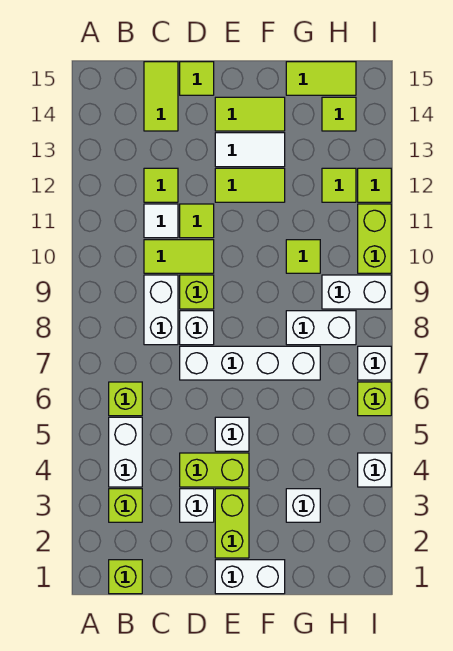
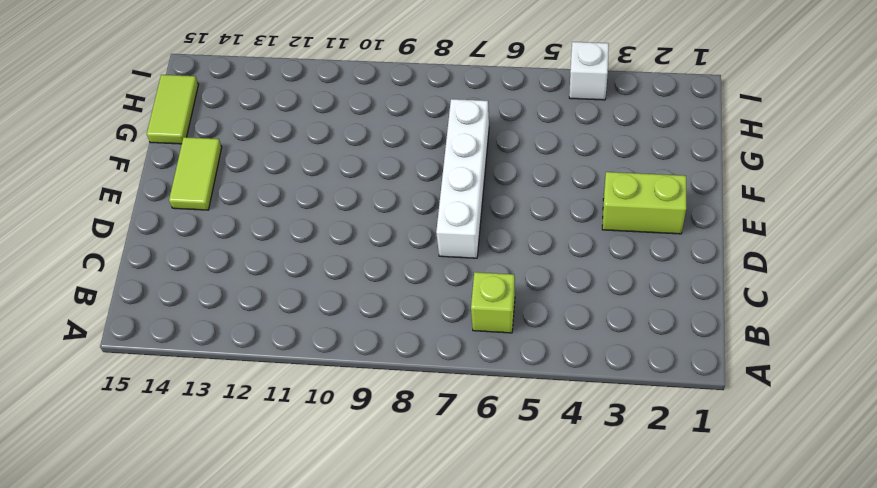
none -> lime 1x1 brick [109,560,142,594]
none -> lime 1x1 brick [109,489,142,522]
none -> white 1x2 brick [109,417,142,487]
none -> white 1x2 brick [144,275,178,345]

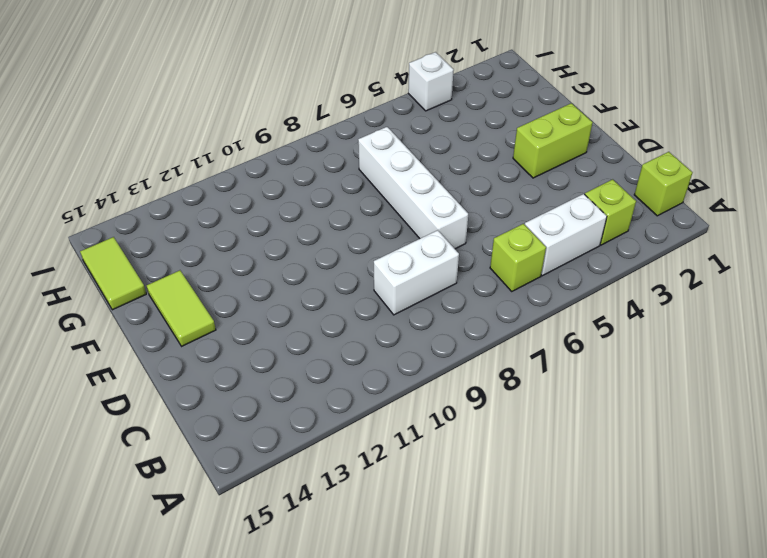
none -> lime 1x2 tile [144,240,214,273]
none -> white 1x1 tile [144,204,178,238]
none -> lime 1x1 tile [144,168,178,202]
none -> lime 1x2 tile [144,62,178,131]

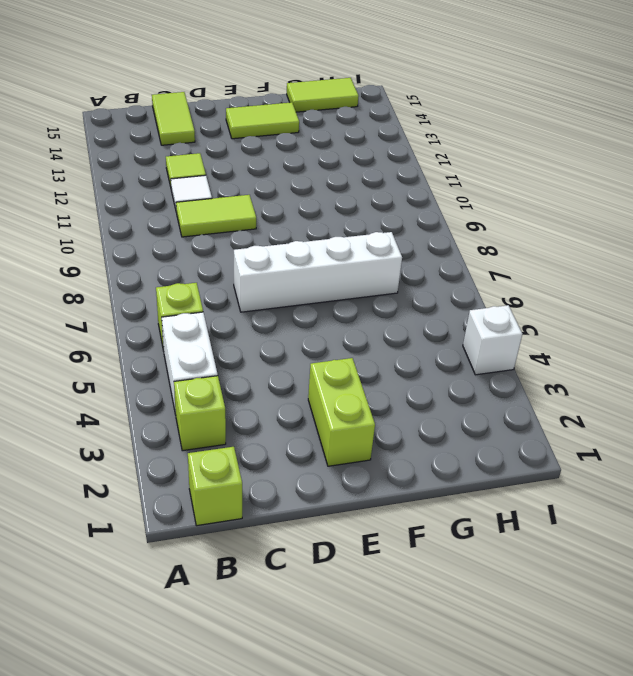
none -> white 1x2 brick [144,275,178,345]
none -> white 1x1 brick [180,489,214,522]
none -> lime 1x2 brick [180,453,249,487]
none -> white 1x1 brick [180,311,214,345]

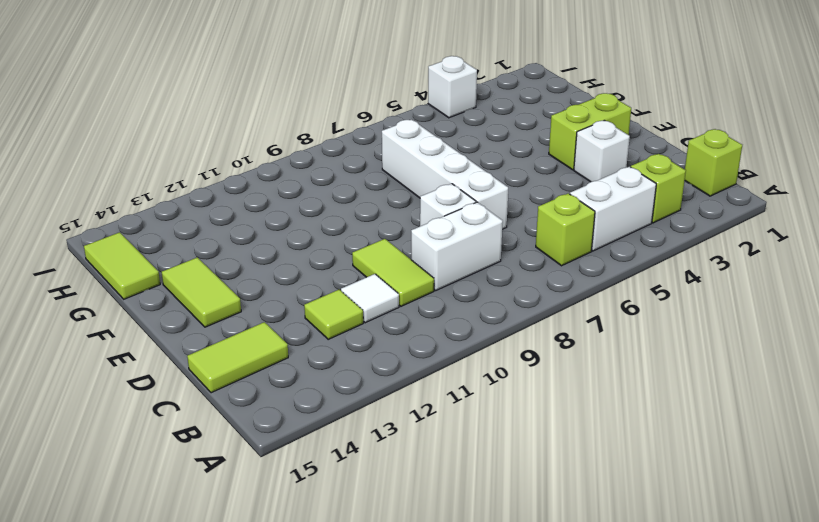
none -> lime 1x2 brick [180,453,249,487]
none -> lime 1x1 brick [180,275,214,309]
none -> lime 1x1 tile [180,204,214,238]
none -> lime 1x1 tile [180,62,214,95]

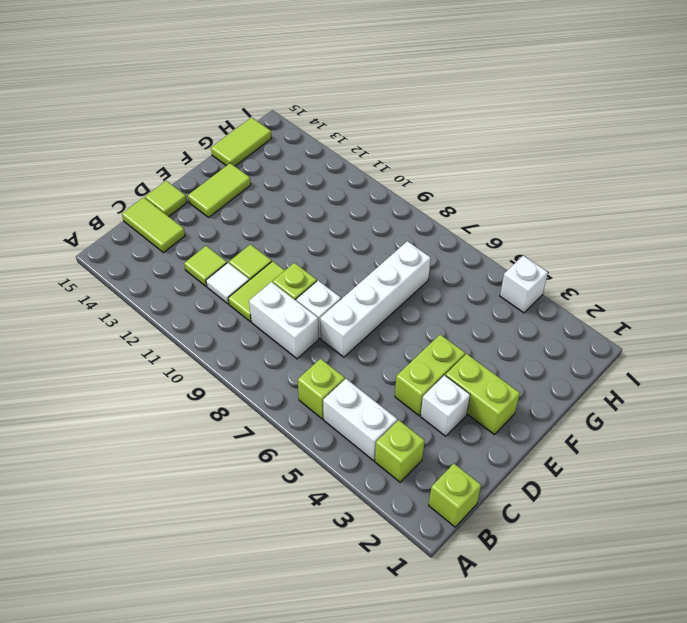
none -> white 1x2 brick [215,560,285,594]
none -> white 1x1 brick [215,417,249,451]
none -> lime 1x2 tile [215,168,285,202]
none -> white 1x2 tile [215,133,285,167]

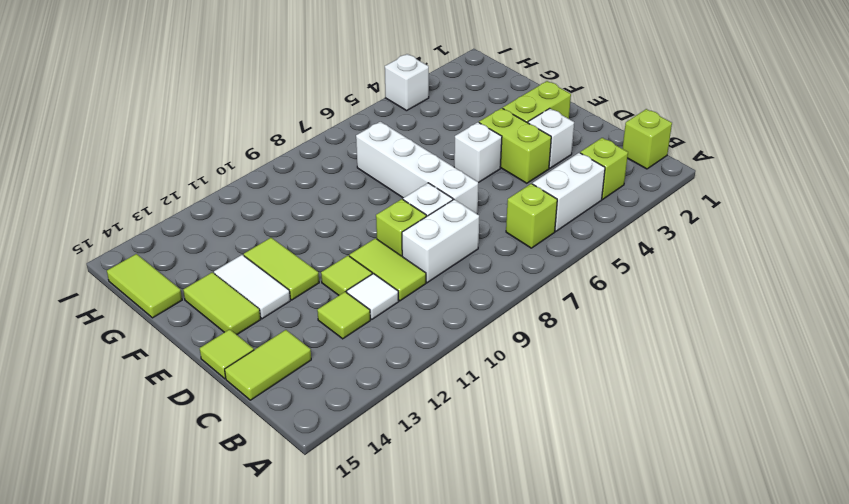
none -> white 1x2 brick [215,560,285,594]
none -> white 1x1 brick [286,489,320,522]
none -> white 1x2 brick [286,311,356,345]
none -> lime 1x1 tile [286,240,320,273]

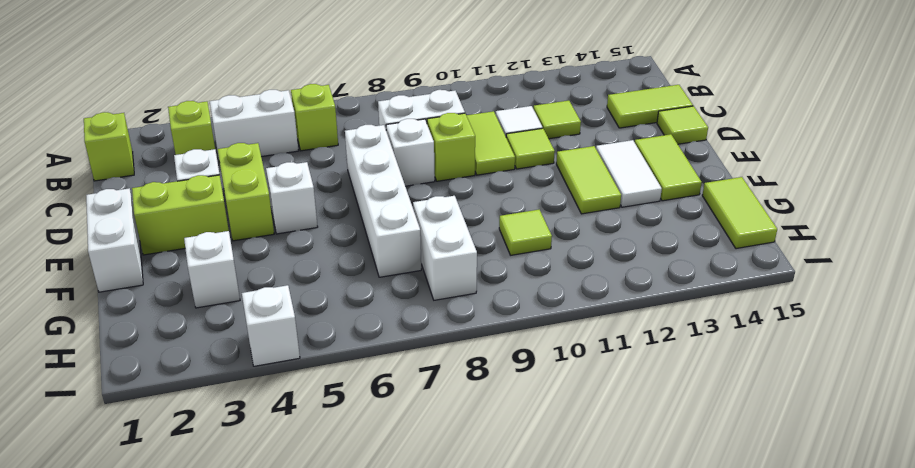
none -> white 1x2 brick [322,275,391,309]
none -> lime 1x1 tile [322,168,356,202]
none -> lime 1x1 tile [322,97,356,131]
none -> lime 1x1 brick [358,382,391,416]

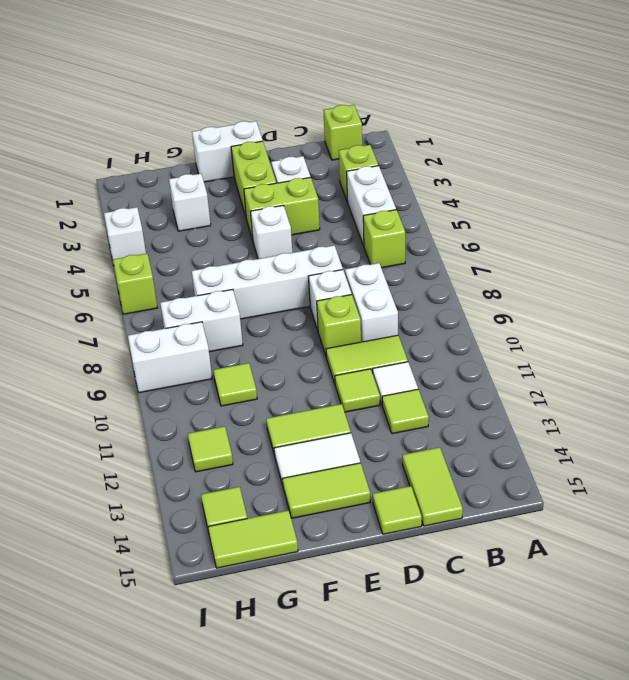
none -> white 1x1 brick [358,346,391,380]
none -> lime 1x2 brick [358,204,391,273]
none -> lime 1x1 tile [358,168,391,202]

